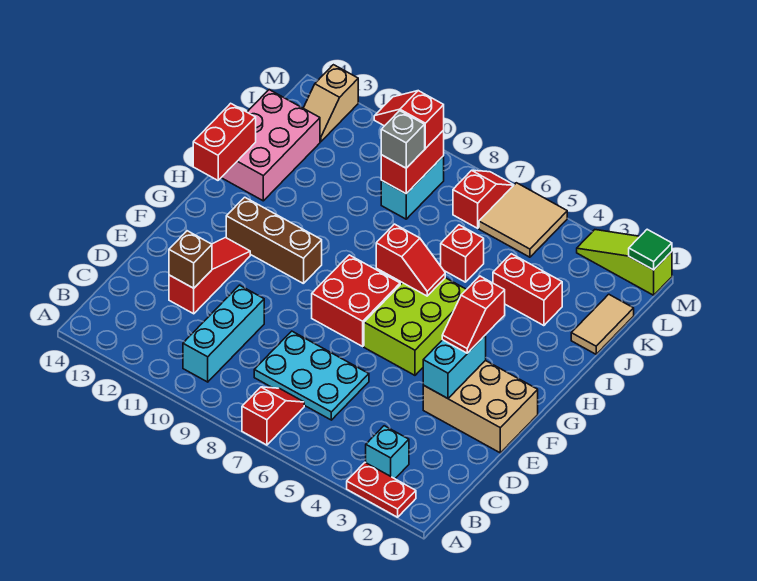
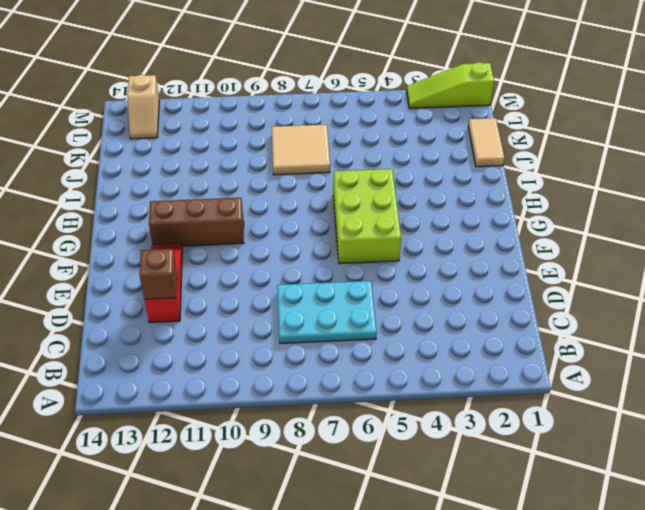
tan 2x2 tile [272,124,330,175] -> tan 2x2 tile moved to [479,183,567,257]
none -> red 1x2 plate [347,462,416,517]
none -> red 1x2 slope [242,387,304,445]
none -> cyan 1x1 brick [366,426,409,479]

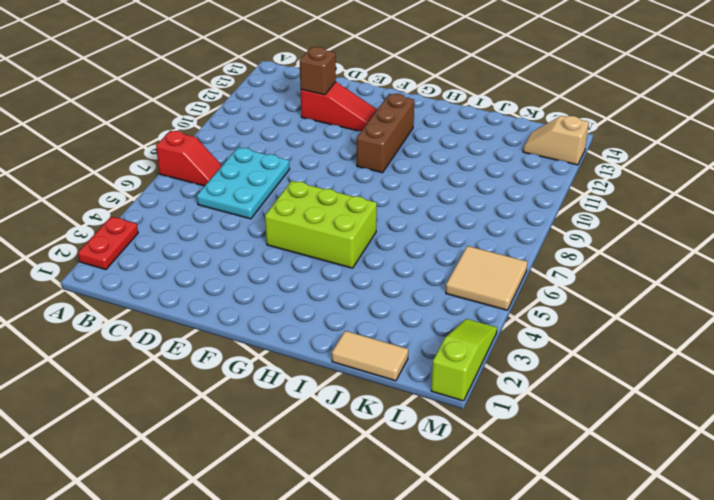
none -> cyan 1x1 brick [366,426,409,479]
none -> cyan 1x3 brick [183,285,264,382]
none -> tan 2x3 brick [423,360,538,453]

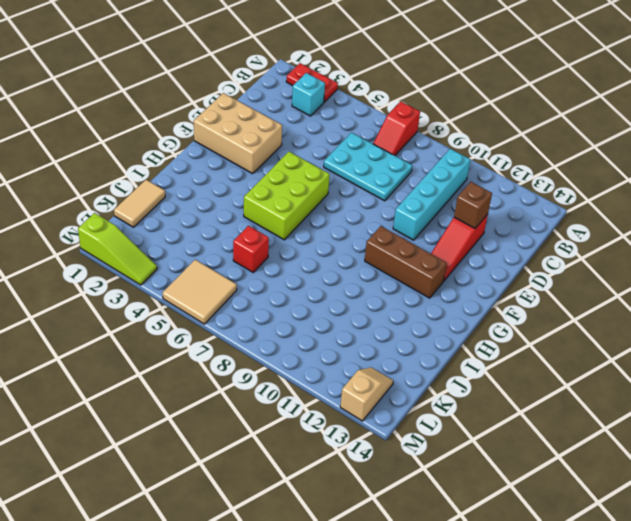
cyan 1x4 brick [393,149,470,240] -> cyan 1x3 brick [183,285,264,382]
none -> red 2x2 brick [312,255,400,346]
none -> pink 2x3 brick [221,90,320,201]
none -> red 1x2 brick [493,254,562,326]

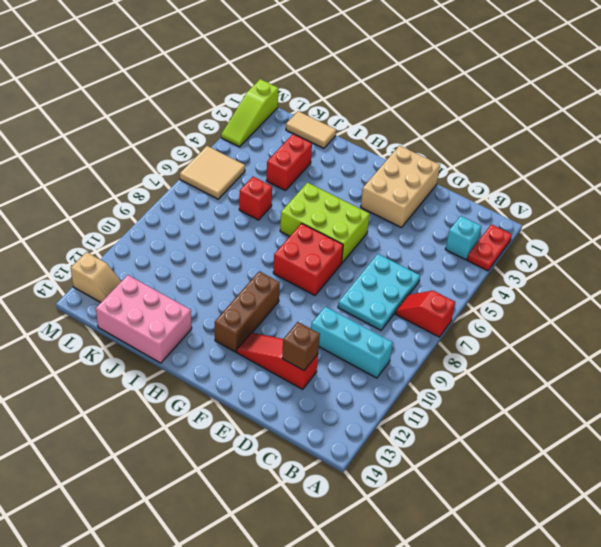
none -> cyan 1x2 brick [381,156,444,219]
none -> red 1x2 slope [453,170,514,228]
none -> cyan 1x2 brick [423,335,486,398]

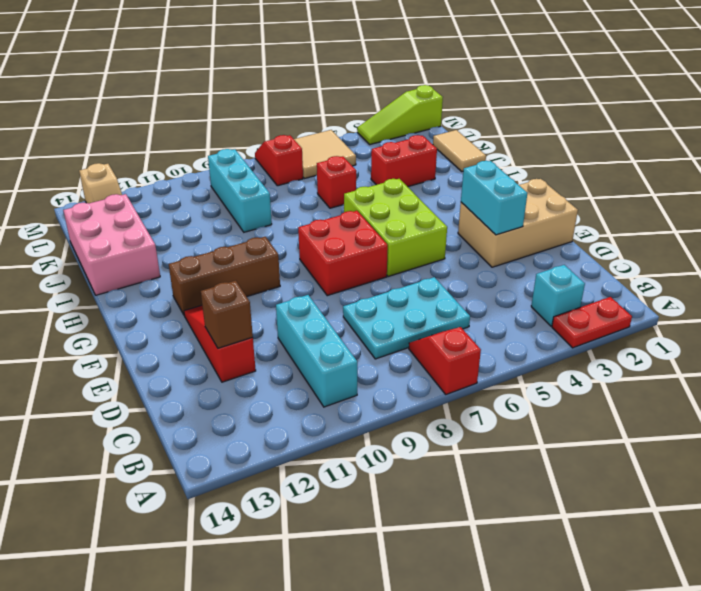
cyan 1x3 brick [208,149,272,232] -> cyan 1x2 brick [381,156,444,219]
none -> red 1x2 slope [376,224,445,296]
none -> red 1x2 brick [193,103,256,180]
none -> red 1x2 brick [381,130,444,194]

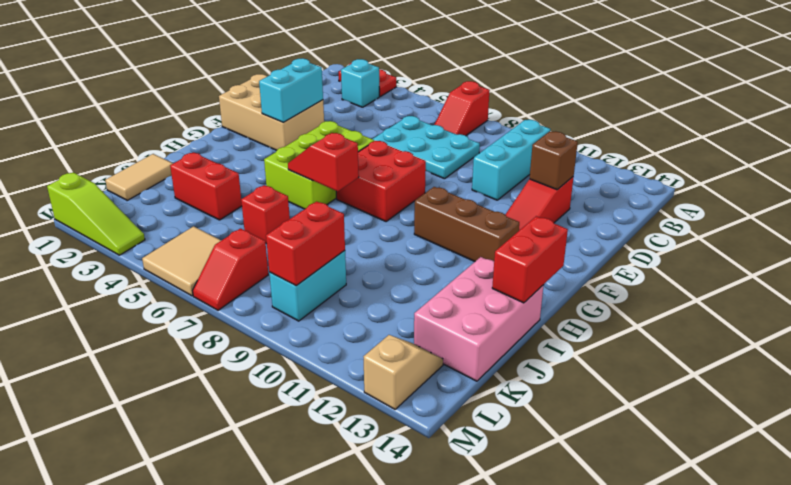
none -> green 1x1 tile [629,229,672,270]
none -> red 1x2 slope [442,276,505,353]
none -> grey 1x1 brick [381,111,425,168]

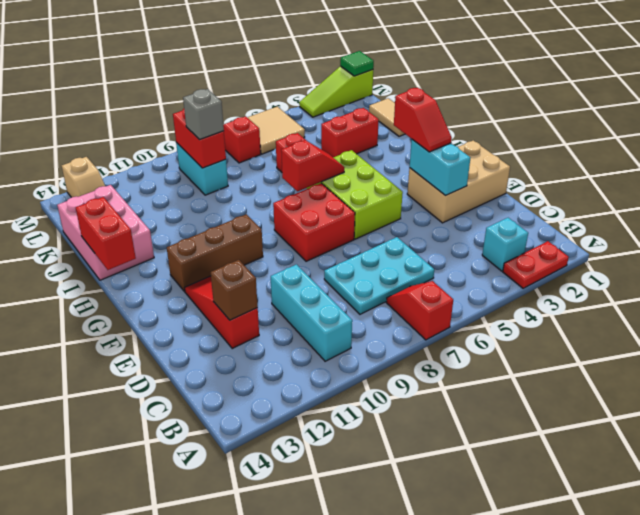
none -> red 1x2 slope [374,91,444,149]

